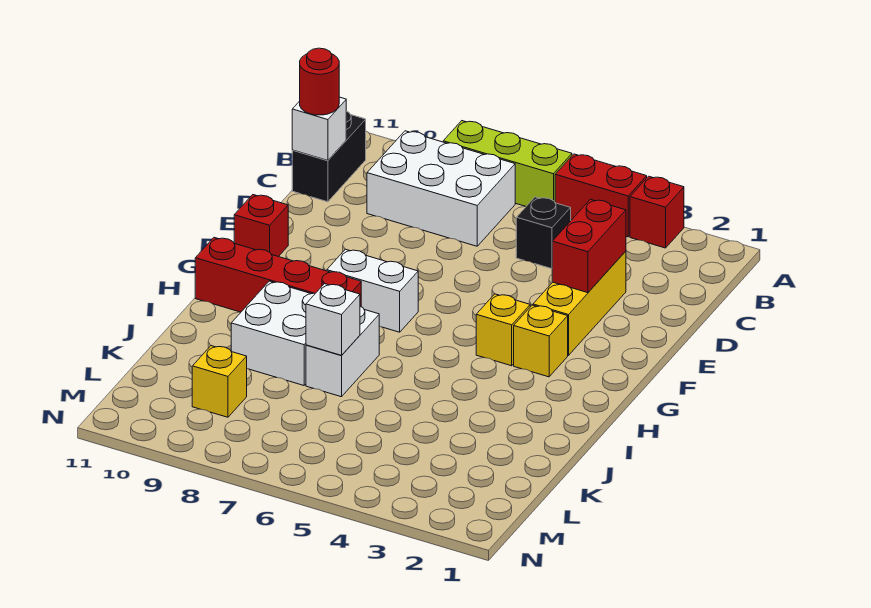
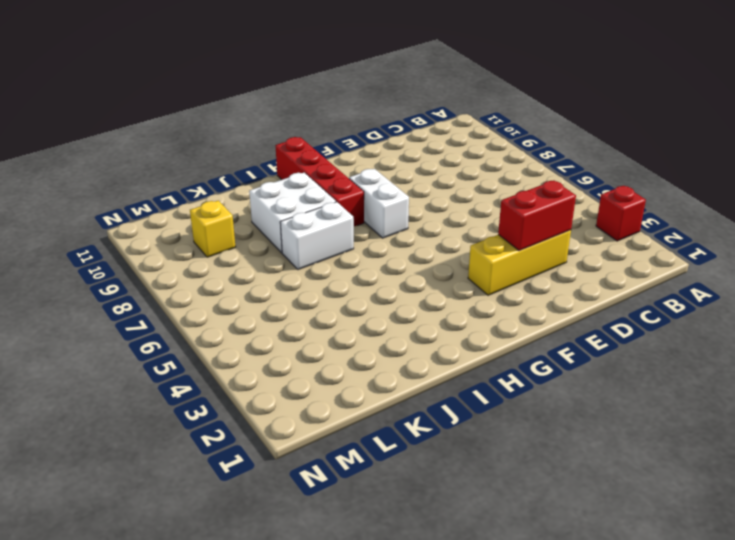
none -> red 1x2 brick [555,154,647,237]
none -> lime 1x3 brick [443,121,572,206]
none -> white 2x3 brick [367,131,515,246]

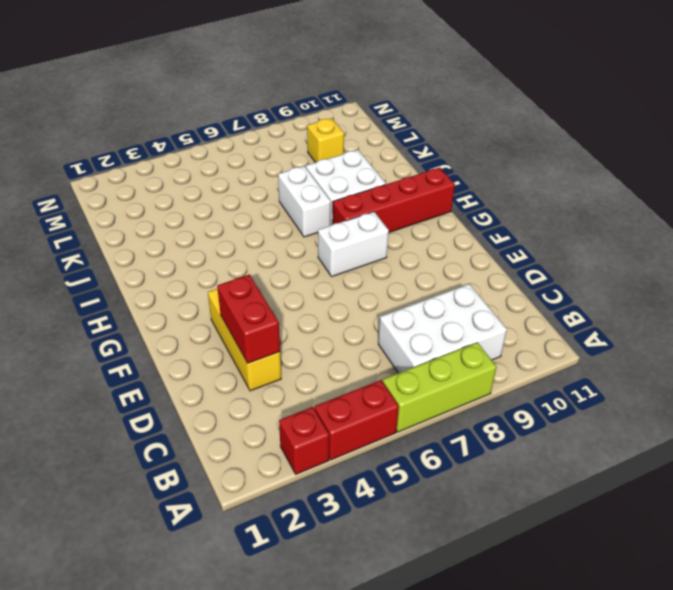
none -> black 1x2 brick [292,111,366,202]
none -> black 1x1 brick [516,197,571,269]
none -> red 1x1 brick [234,195,288,257]

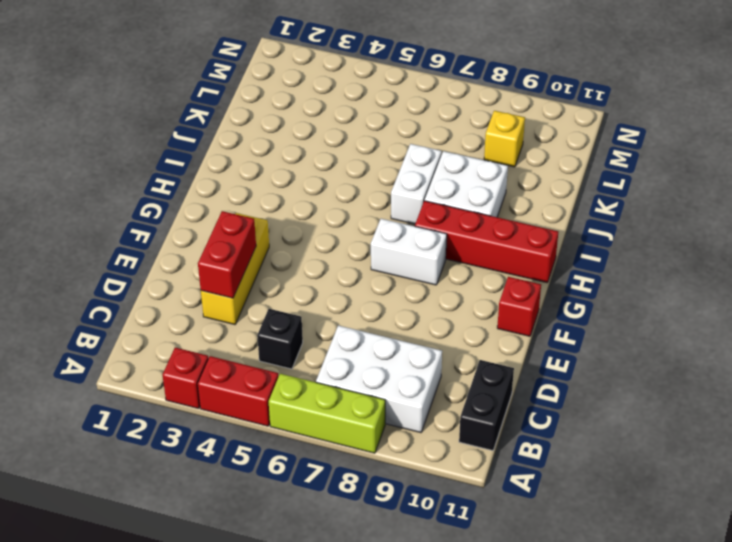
none -> yellow 1x1 brick [514,305,568,377]
none -> yellow 1x1 brick [476,294,530,366]
none -> white 1x1 brick [292,97,346,160]

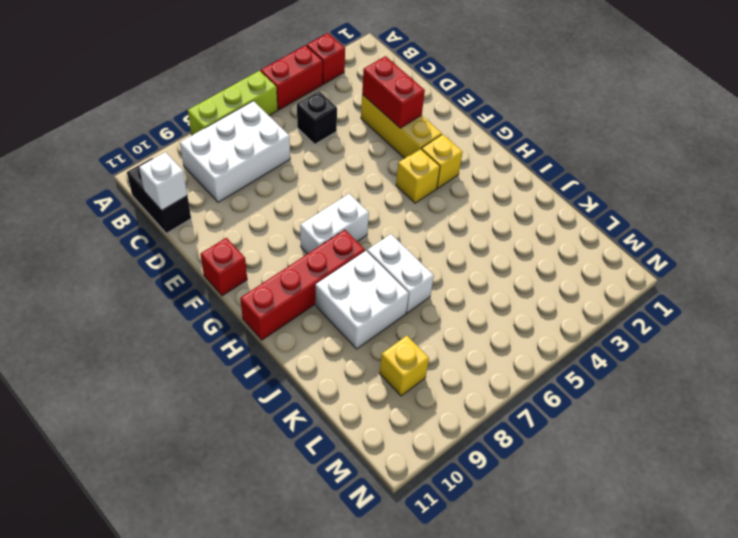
none -> white 1x1 brick [306,284,360,355]
none -> red 1x1 round brick [300,48,339,115]

